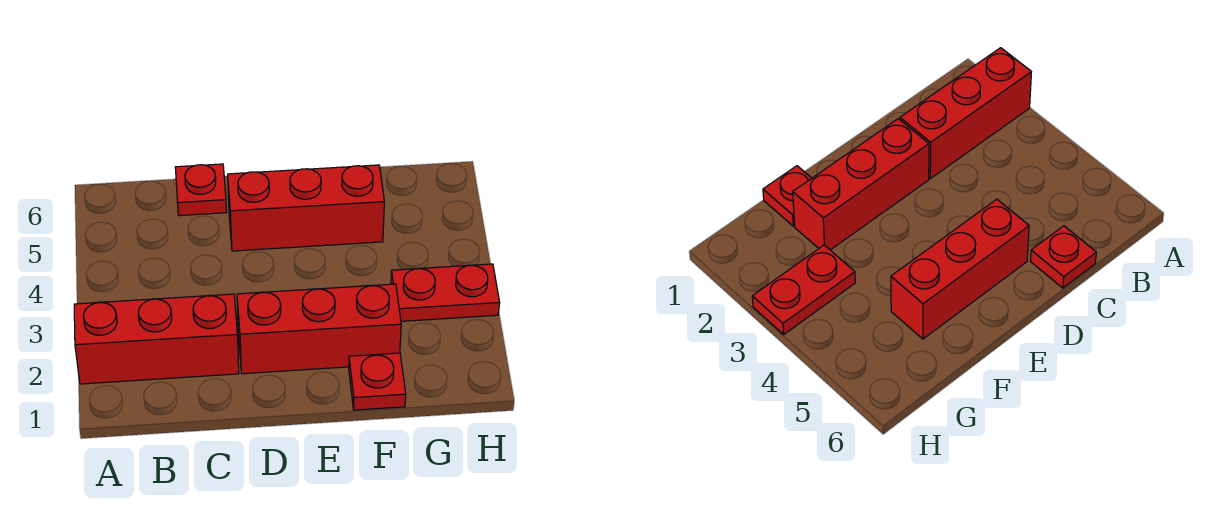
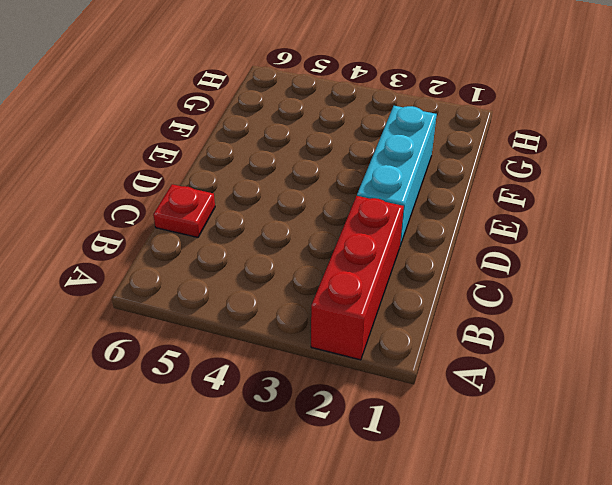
cyan 1x3 brick [357,106,437,245] -> red 1x3 brick [237,284,401,374]
none -> red 1x3 brick [228,165,384,251]
none -> red 1x1 plate [349,353,406,410]

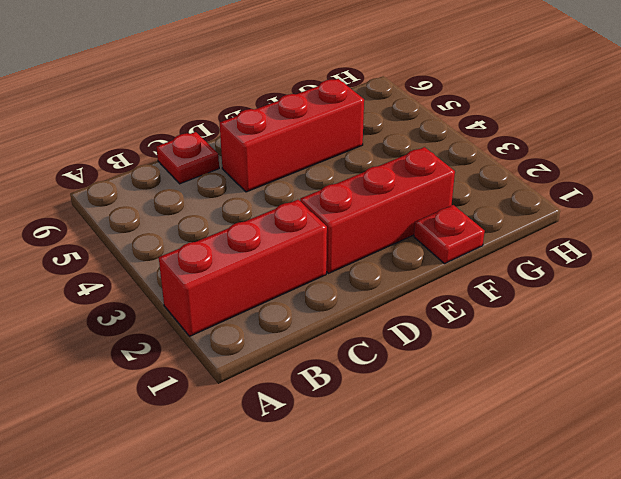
none -> red 1x2 plate [391,264,500,321]

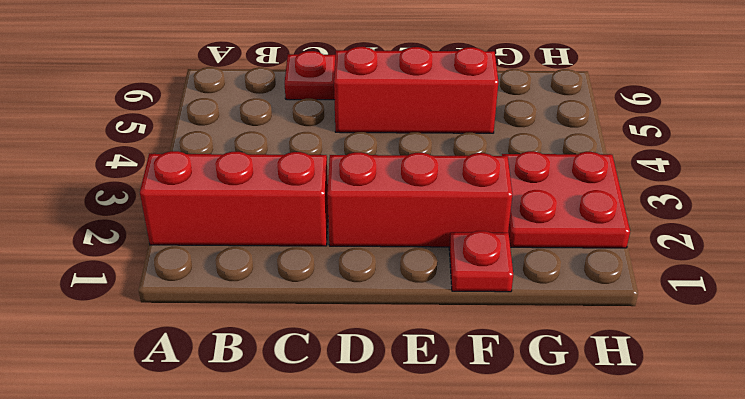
red 2x2 plate [502,151,630,248] -> red 1x2 plate [391,264,500,321]

